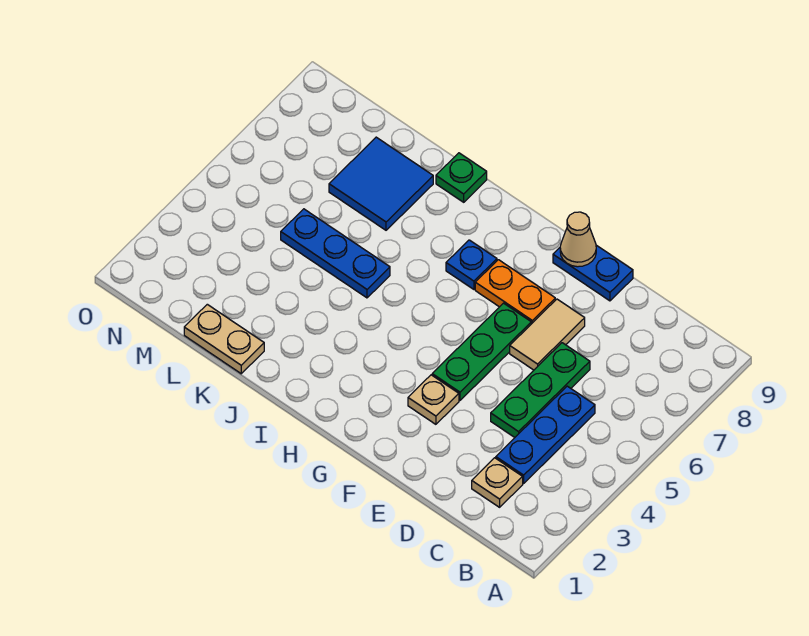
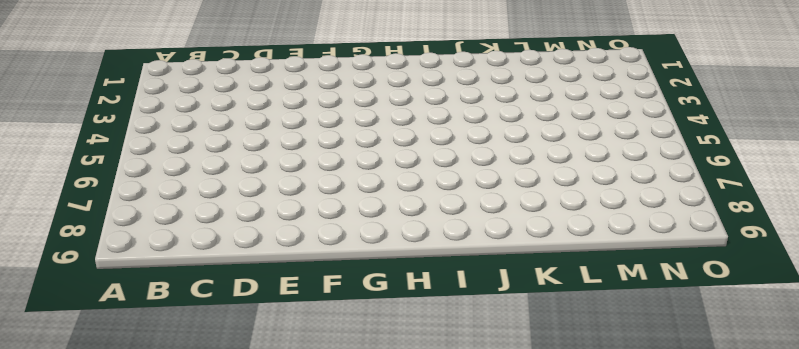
none -> tan 1x1 plate [472,458,523,507]
none -> blue 1x3 plate [496,386,595,483]
none -> green 1x3 plate [491,343,590,437]

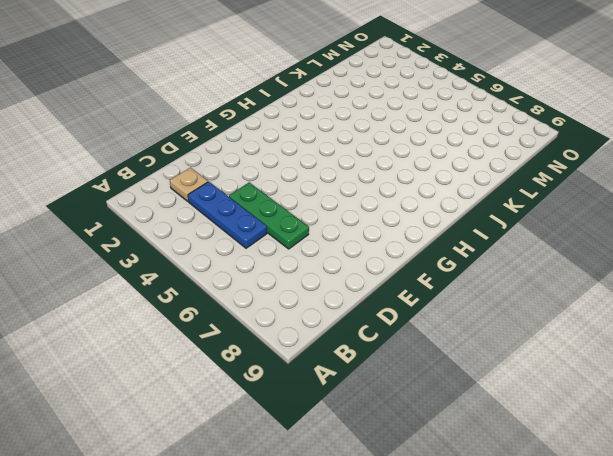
none -> tan 1x2 tile [510,299,585,370]
none -> blue 1x2 plate [553,245,633,301]
none -> tan 1x1 plate [408,375,459,424]

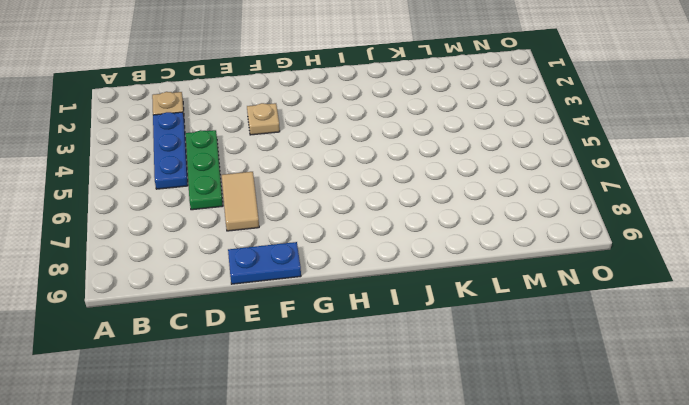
none -> green 1x3 plate [432,303,531,400]
none -> orange 1x2 plate [475,260,555,324]
none -> blue 1x1 plate [446,240,497,289]

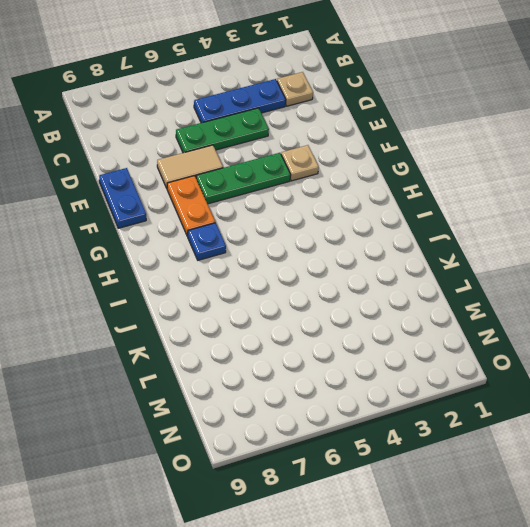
none -> blue 1x3 plate [281,209,390,298]
none -> green 1x1 plate [436,153,487,202]
none -> tan 1x2 plate [184,304,264,374]

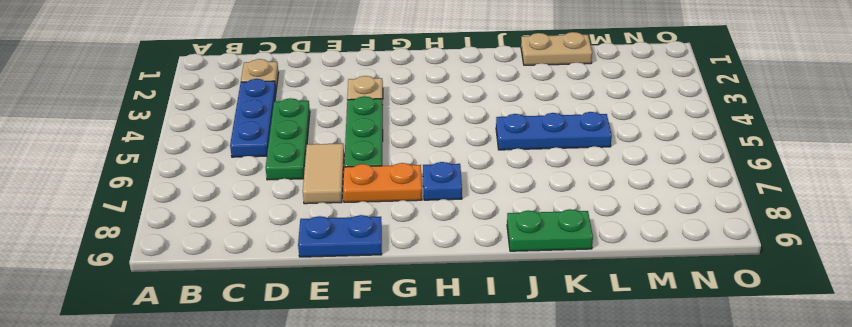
green 1x2 plate [507,209,593,251] -> green 1x1 plate [436,153,487,202]
none -> blue 2x2 tile [329,137,433,230]
none -> tan 1x1 cone [560,212,596,267]

